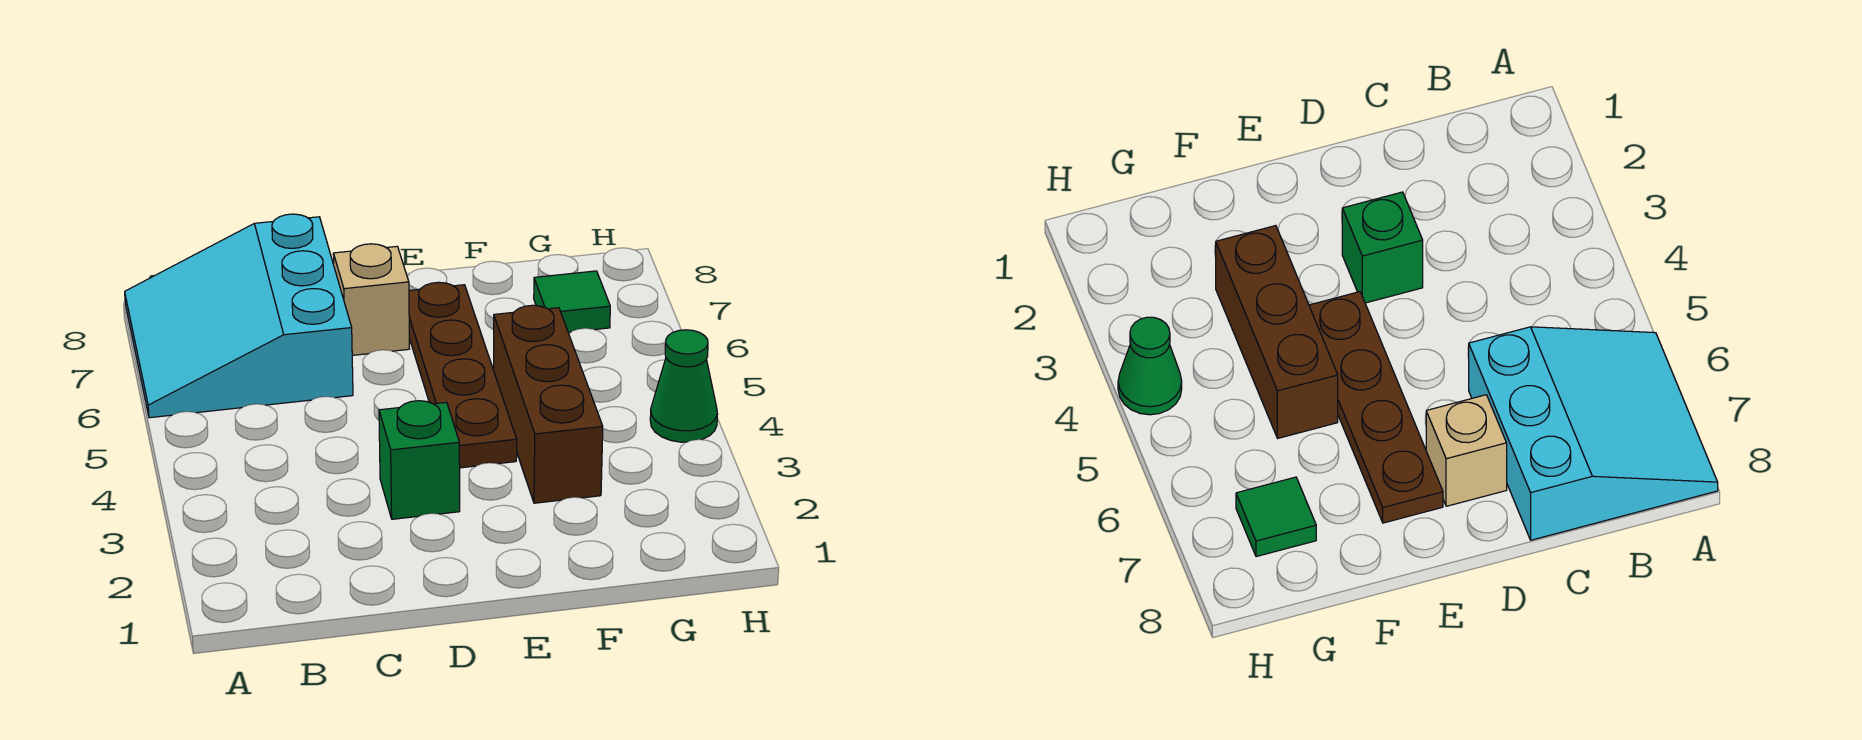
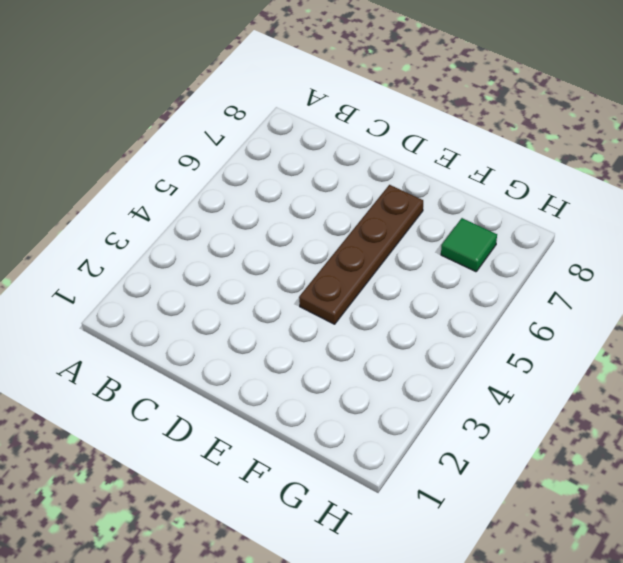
none -> cyan 3x3 slope [125,214,353,418]
none -> green 1x1 brick [379,401,460,519]

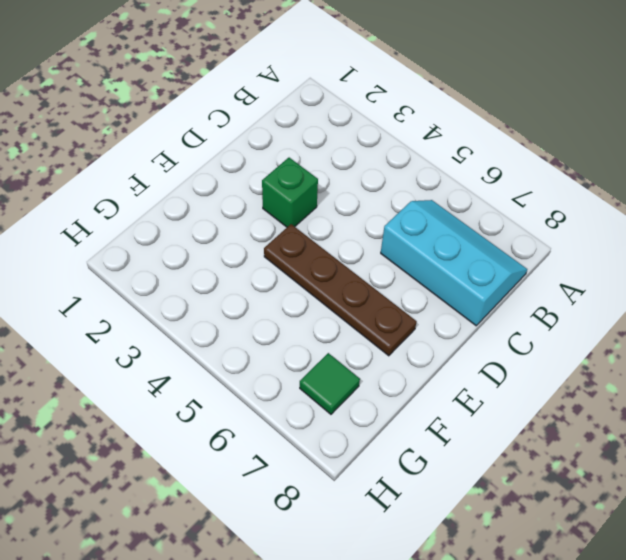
cyan 2x3 slope [381,200,527,326] -> cyan 3x3 slope [125,214,353,418]
none -> tan 1x1 brick [333,244,409,355]
none -> brown 1x3 brick [493,305,603,503]

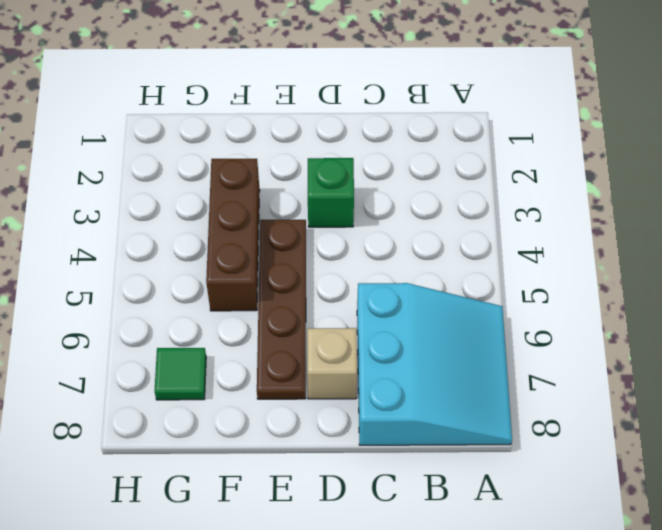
none -> green 1x1 cone [650,330,717,442]

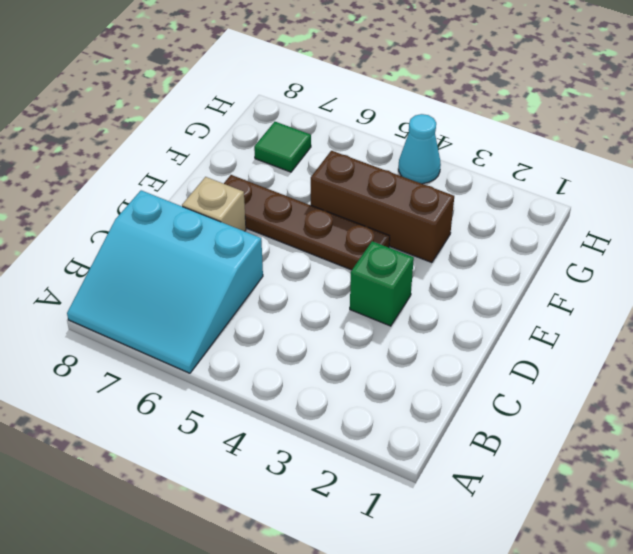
cyan 1x1 cone [399,114,441,184] -> green 1x1 cone [650,330,717,442]

